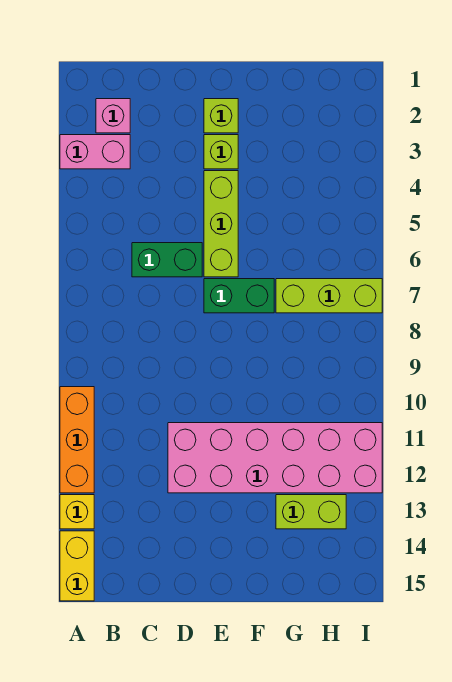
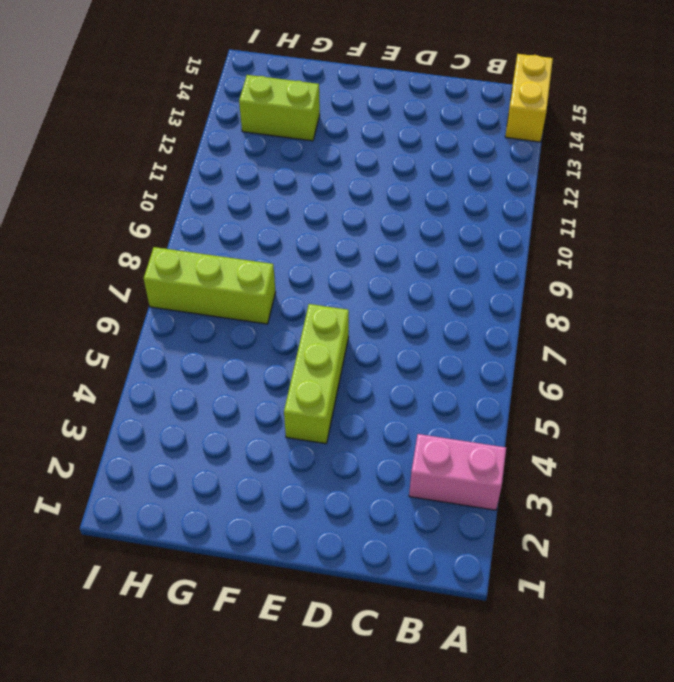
none -> orange 1x3 brick [60,387,94,493]
none -> yellow 1x1 brick [60,495,94,529]
none -> pink 1x1 brick [96,99,130,133]

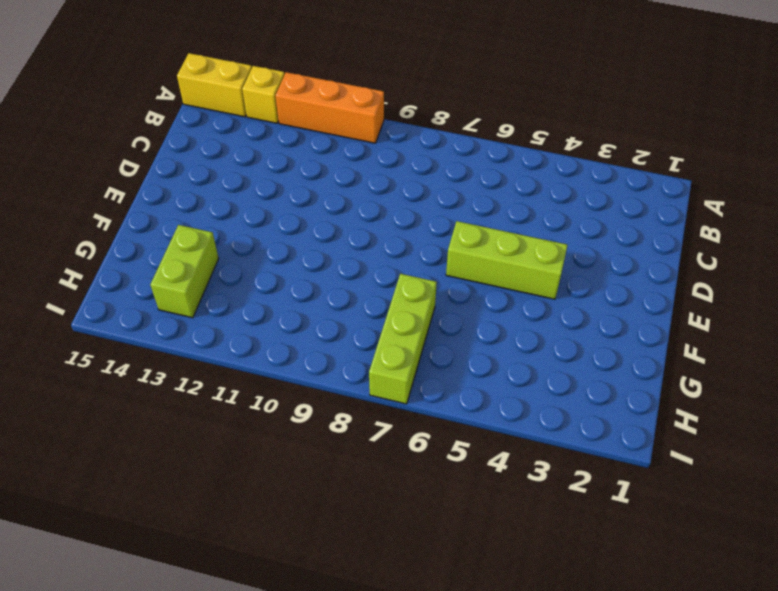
none -> pink 1x2 brick [60,135,130,169]
none -> pink 1x1 brick [96,99,130,133]
none -> green 1x2 brick [132,243,202,277]

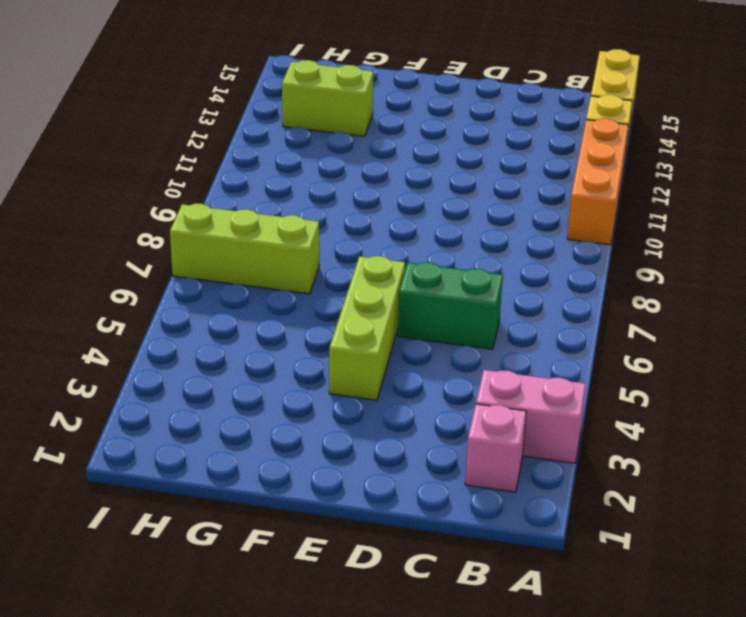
none -> pink 2x6 brick [168,423,382,493]
none -> lime 1x1 brick [204,99,238,133]
none -> lime 1x1 brick [204,135,238,169]

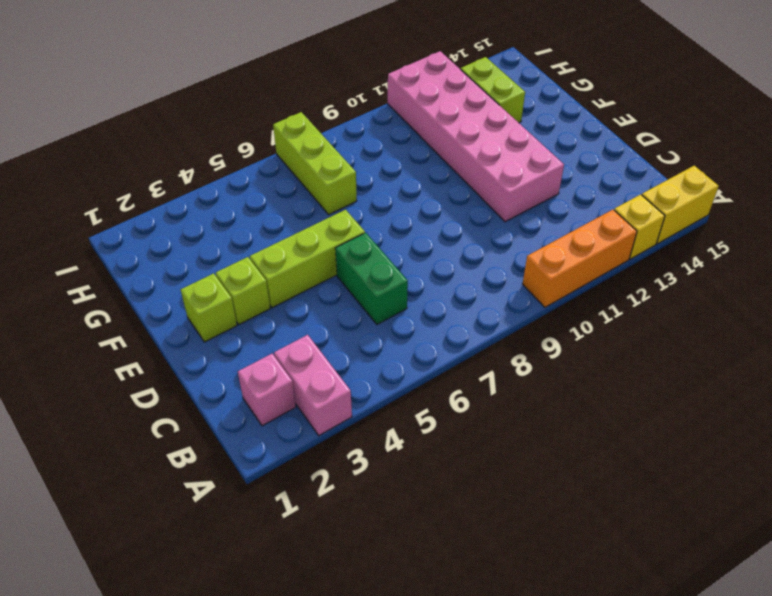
none -> green 1x2 brick [204,279,274,313]

